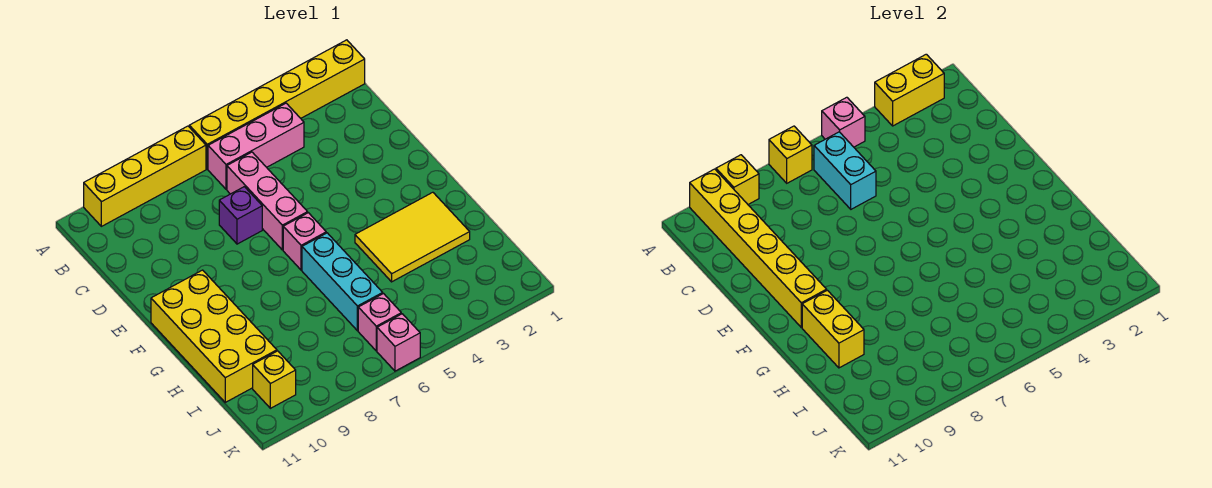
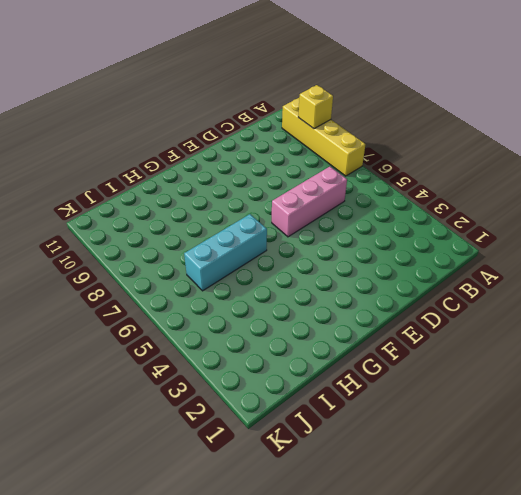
none -> yellow 1x6 brick [189,40,365,169]
none -> pink 1x3 brick [208,103,304,189]
none -> purple 1x1 brick [219,187,262,244]

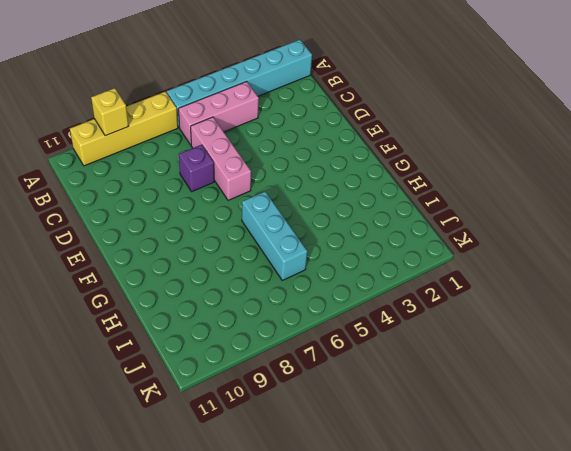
cyan 1x6 brick [167,40,312,128] -> yellow 1x6 brick [189,40,365,169]
none -> pink 1x1 brick [283,213,326,270]
none -> yellow 2x4 brick [151,270,277,402]
none -> yellow 2x3 tile [355,192,470,282]

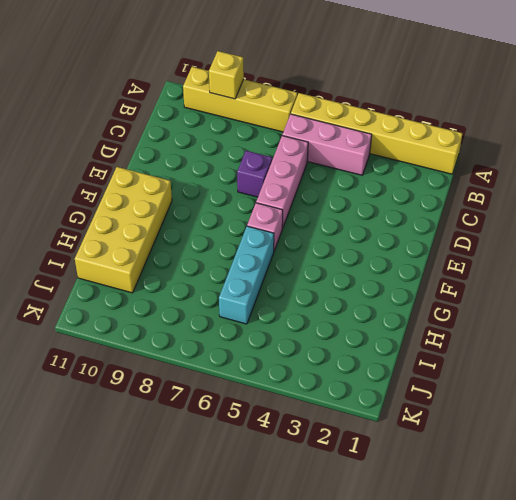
none -> yellow 2x3 tile [355,192,470,282]
none -> pink 1x1 brick [358,294,401,351]
none -> yellow 1x1 brick [253,351,296,408]

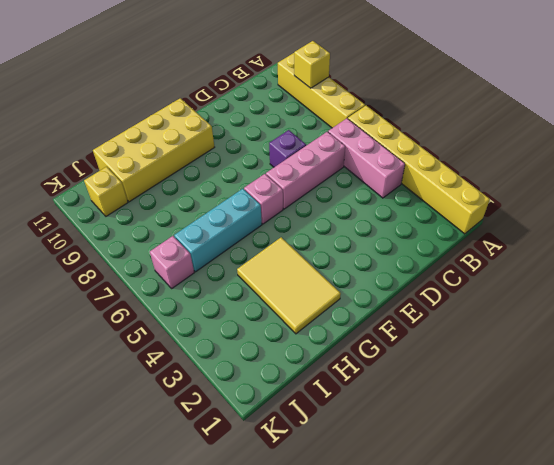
none -> pink 1x1 brick [377,314,420,371]
none -> yellow 1x2 brick [875,54,944,126]
none -> pink 1x1 brick [822,97,865,147]

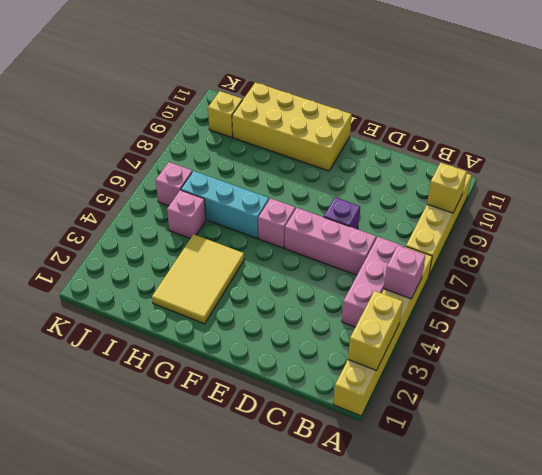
pink 1x1 brick [167,190,206,239] -> pink 1x1 brick moved to [377,314,420,371]
none -> yellow 1x1 brick [769,126,812,183]
none -> yellow 1x6 brick [690,169,827,327]
none -> cyan 1x2 brick [814,132,876,209]

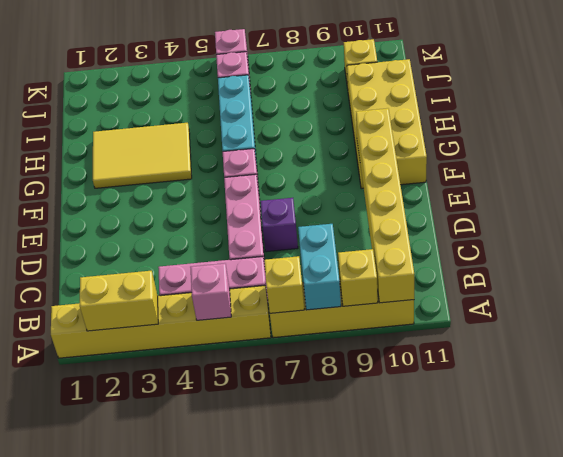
cyan 1x2 brick [298,224,341,310] -> cyan 1x2 brick moved to [814,132,876,209]
none -> yellow 1x2 brick [802,290,864,368]

